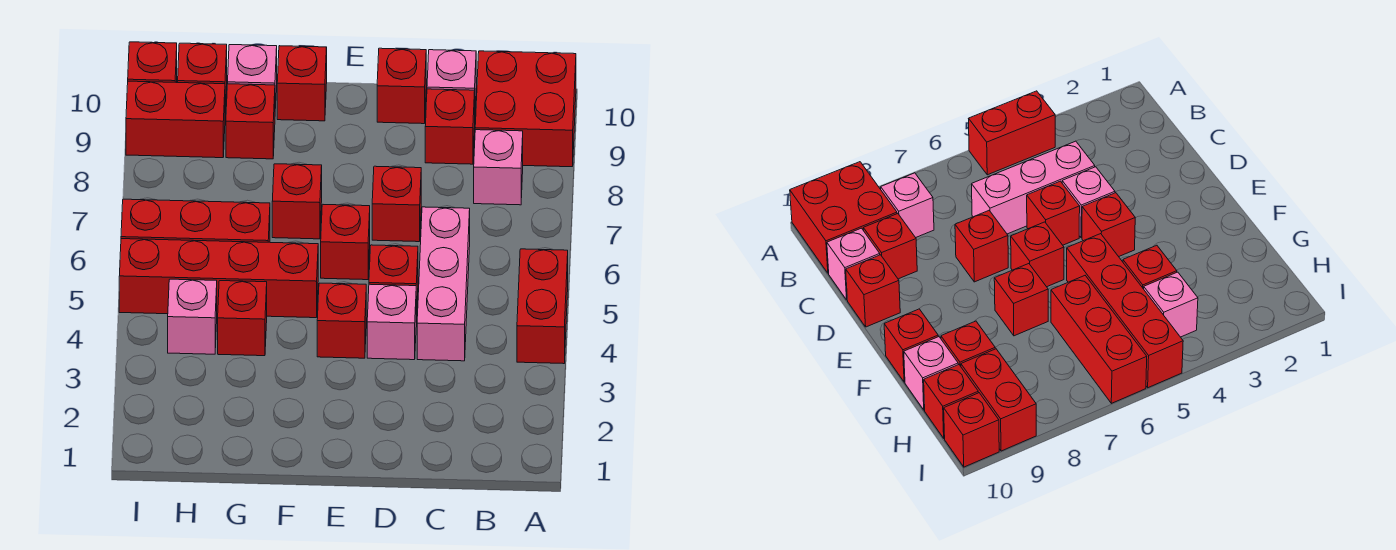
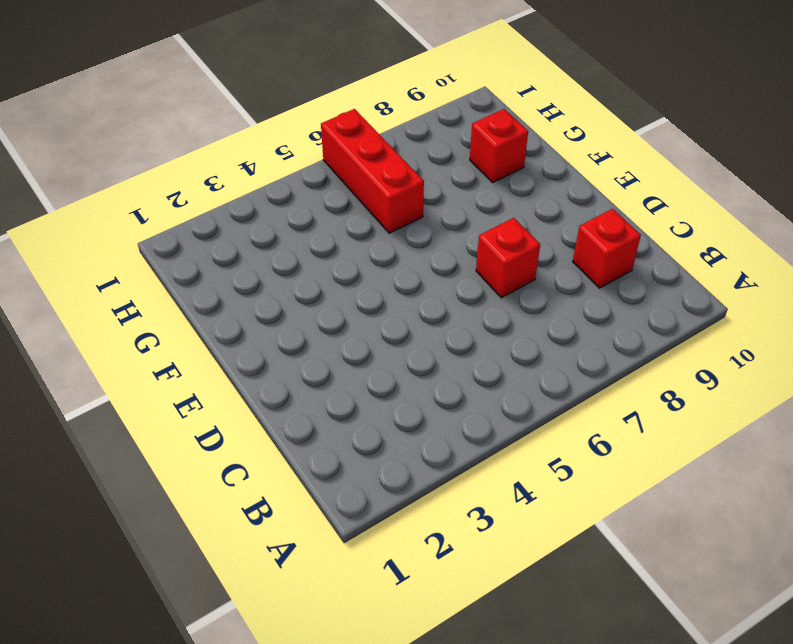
none -> red 1x2 brick [517,249,568,364]
none -> red 2x2 brick [475,51,576,167]
none -> pink 1x1 brick [474,130,523,205]

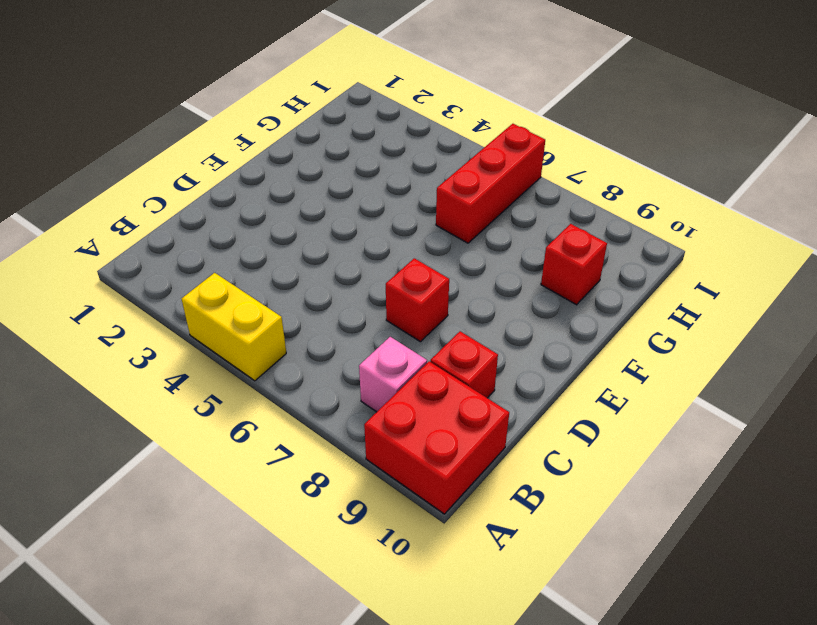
yellow 1x2 brick [182,273,286,381] -> red 1x2 brick [517,249,568,364]
none -> pink 1x3 brick [417,207,470,361]
none -> pink 1x1 brick [427,50,476,104]
none -> pink 1x1 brick [367,284,416,360]

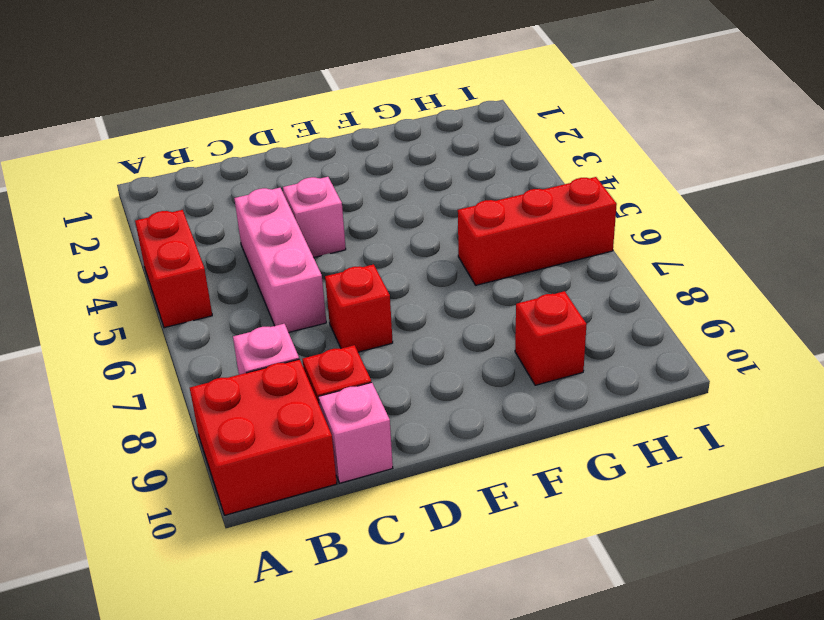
none -> red 1x1 brick [369,245,418,319]
none -> red 1x1 brick [377,48,426,124]
none -> red 1x1 brick [317,283,366,358]

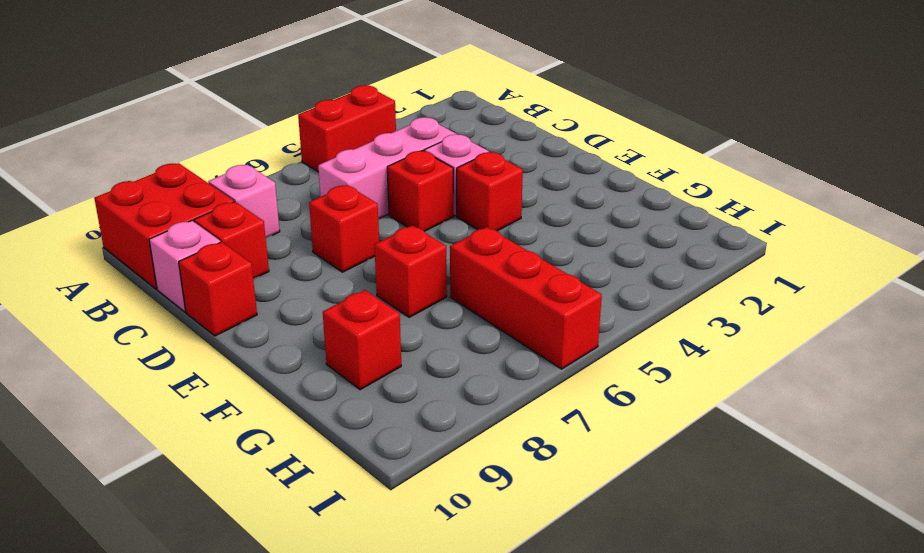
none -> red 1x1 brick [321,205,370,280]
none -> red 1x4 brick [119,239,318,318]
none -> red 1x1 brick [277,46,327,121]

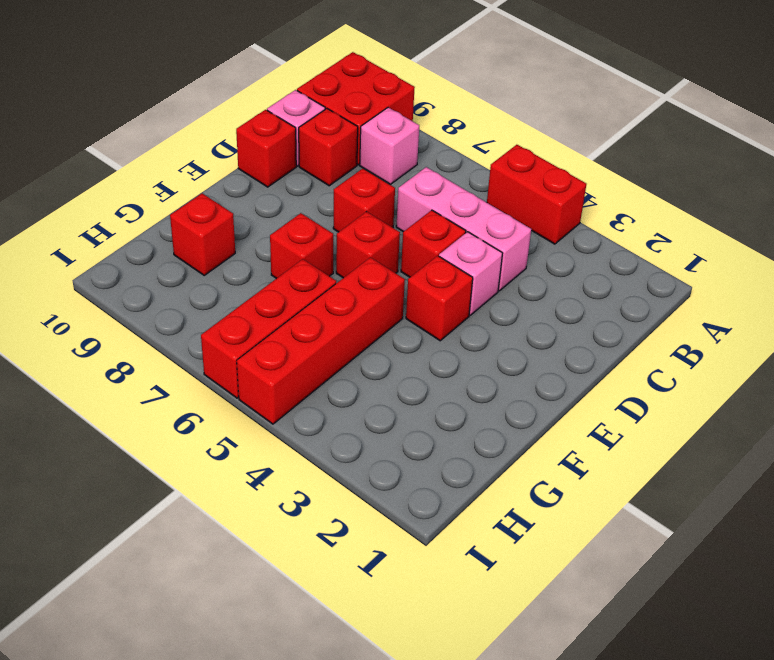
none -> red 1x1 brick [277,46,327,121]
none -> red 1x1 brick [218,281,267,356]
none -> pink 1x1 brick [228,45,277,109]

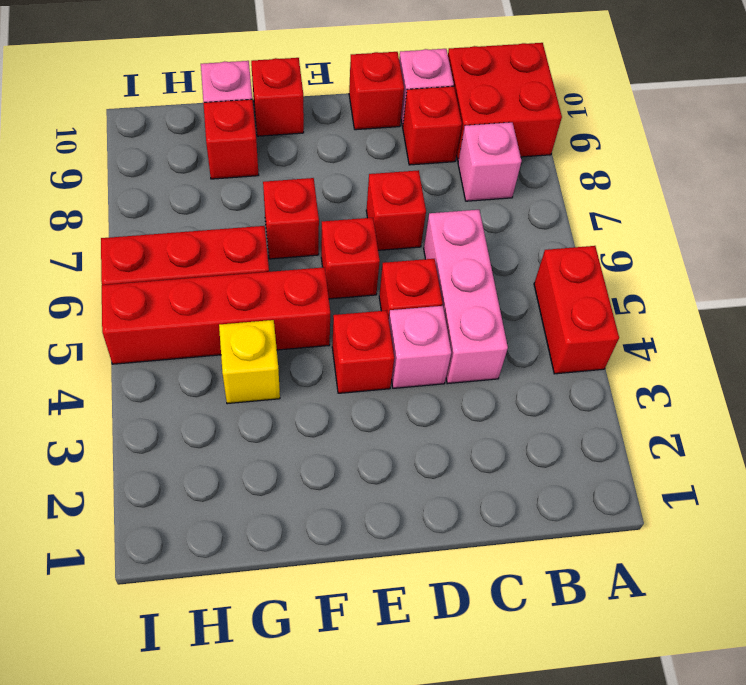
yellow 1x1 brick [219,320,280,404] -> red 1x1 brick [218,281,267,356]
none -> pink 1x1 brick [168,279,217,354]
none -> red 1x2 brick [126,81,225,158]
none -> red 1x1 brick [178,43,227,110]

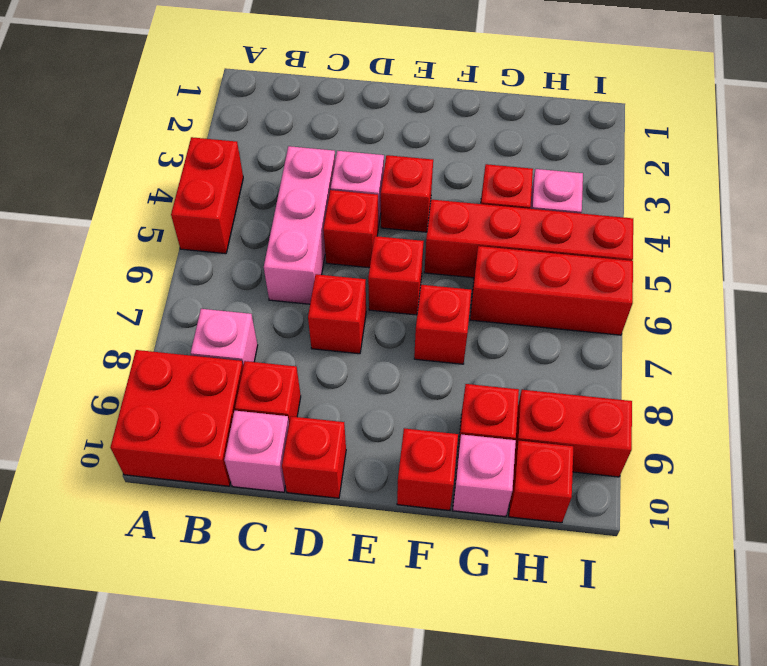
none -> red 1x1 brick [128,42,177,83]

